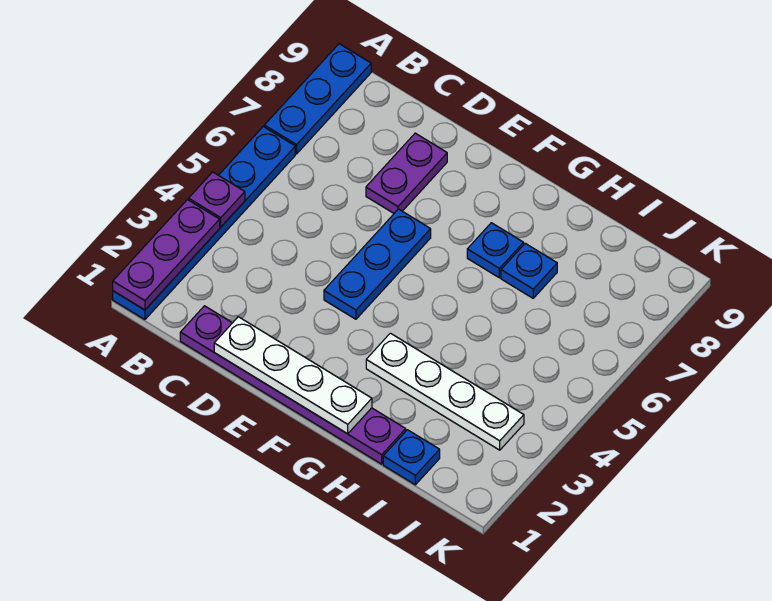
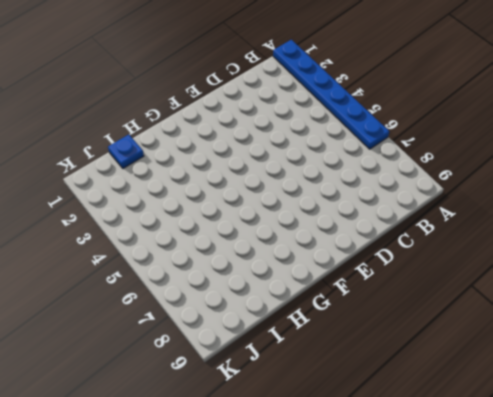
none -> blue 1x3 plate [264,44,371,154]
none -> purple 1x6 plate [180,306,406,464]
none -> purple 1x2 plate [366,133,447,213]

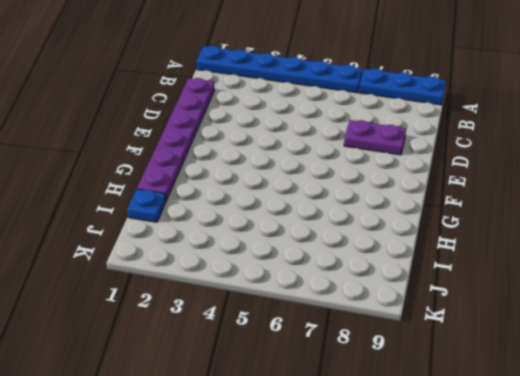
none -> blue 1x3 plate [324,209,431,319]
none -> white 1x4 plate [366,333,524,450]
none -> blue 1x1 plate [467,223,524,278]

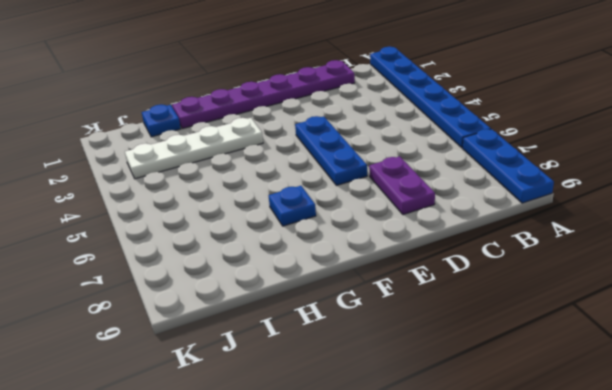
none -> blue 1x1 plate [501,243,557,298]
none -> purple 1x3 plate [113,200,220,310]
none -> purple 1x1 plate [189,172,245,227]

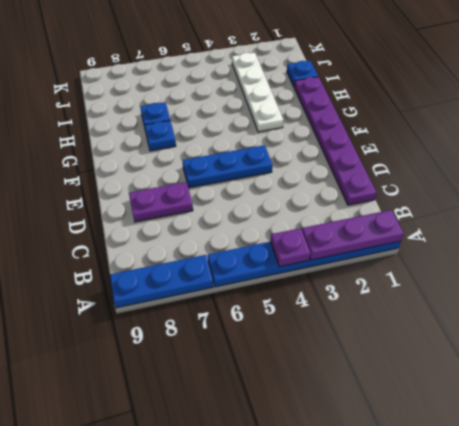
none -> white 1x4 plate [214,317,372,434]

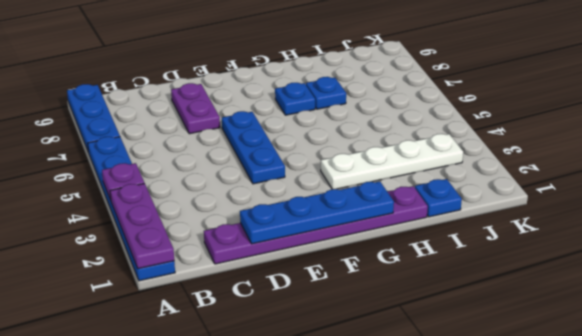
blue 1x4 plate [240,181,394,244] -> white 1x4 plate [214,317,372,434]

